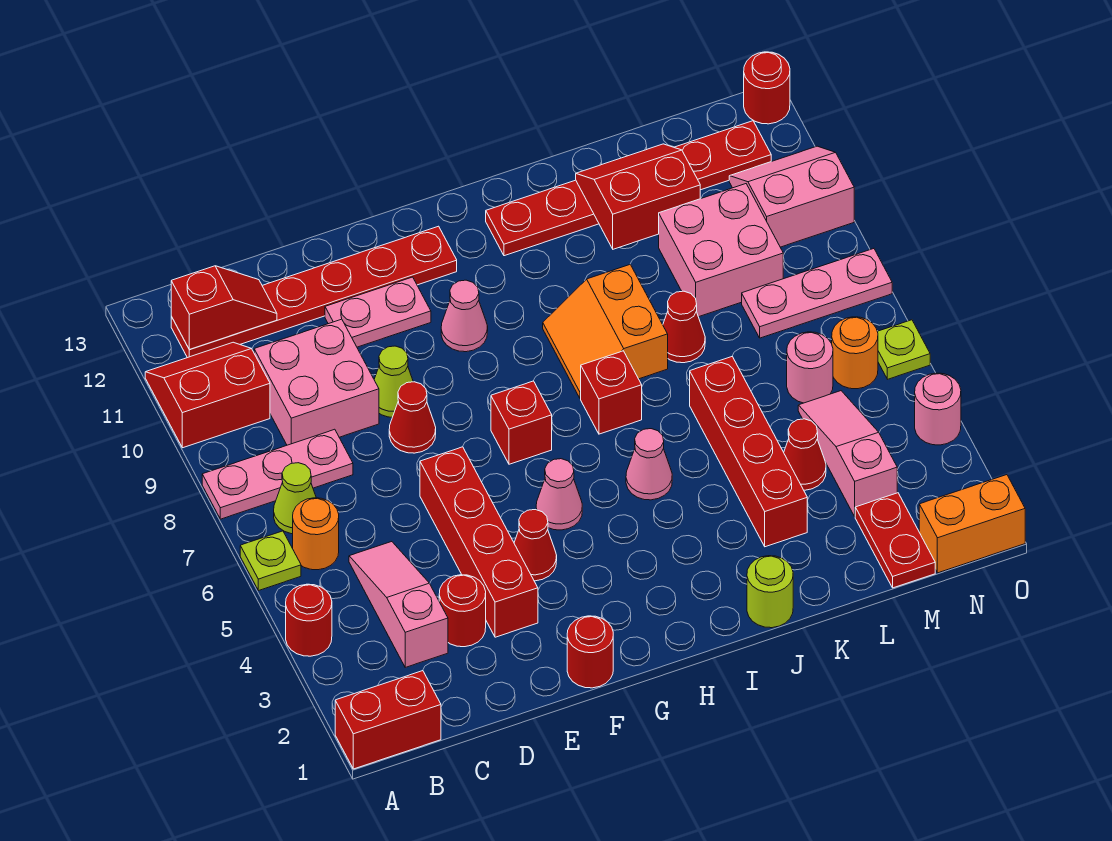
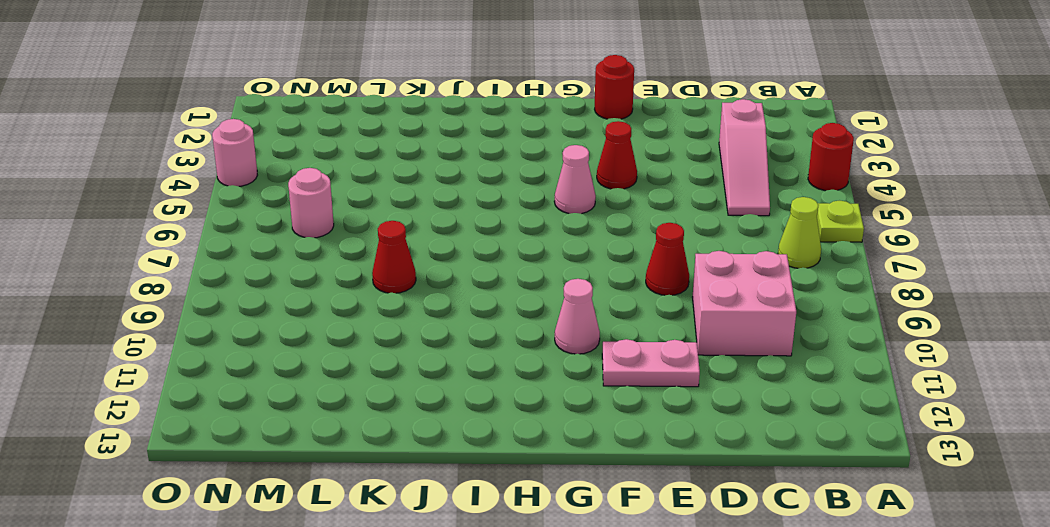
none -> red 1x2 brick [335,671,441,769]
none -> pink 1x3 plate [202,429,353,519]
none -> red 2x2 slope [145,342,270,448]
none -> orange 1x1 round brick [293,498,339,570]

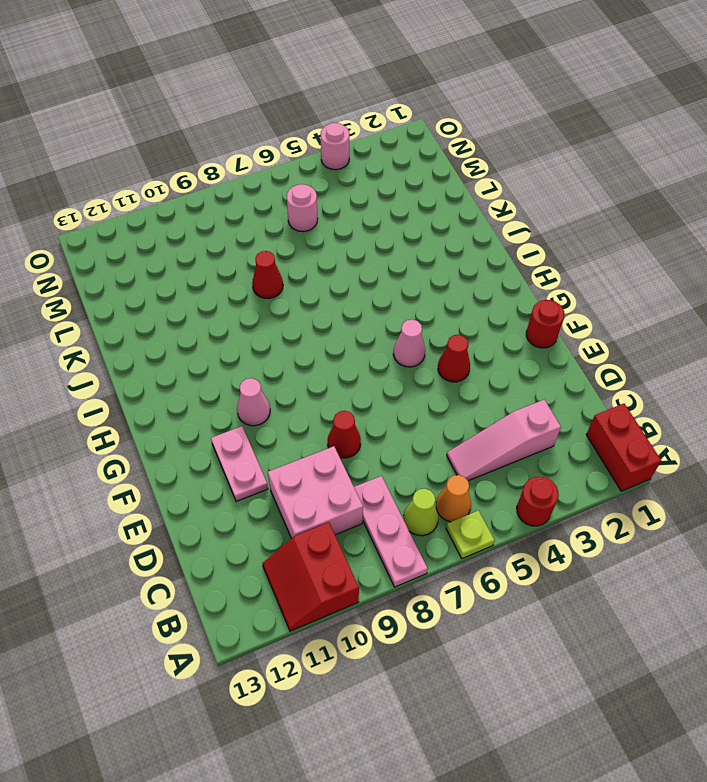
orange 1x1 cone [436,475,471,522] -> orange 1x1 round brick [293,498,339,570]
none -> red 1x6 plate [171,226,457,358]
none -> red 1x1 round brick [439,575,486,647]
none -> red 1x4 brick [420,447,538,637]
none -> lime 1x1 cone [374,346,413,417]

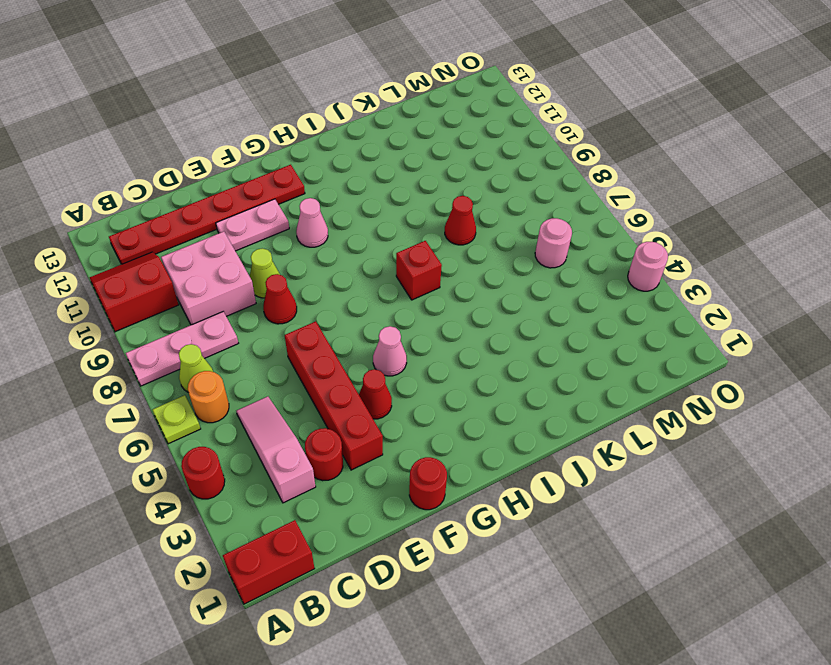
none -> red 1x1 brick [491,381,552,464]
none -> pink 1x1 cone [626,429,672,500]
none -> orange 2x2 slope [543,264,668,398]
none -> red 1x6 plate [486,121,771,256]

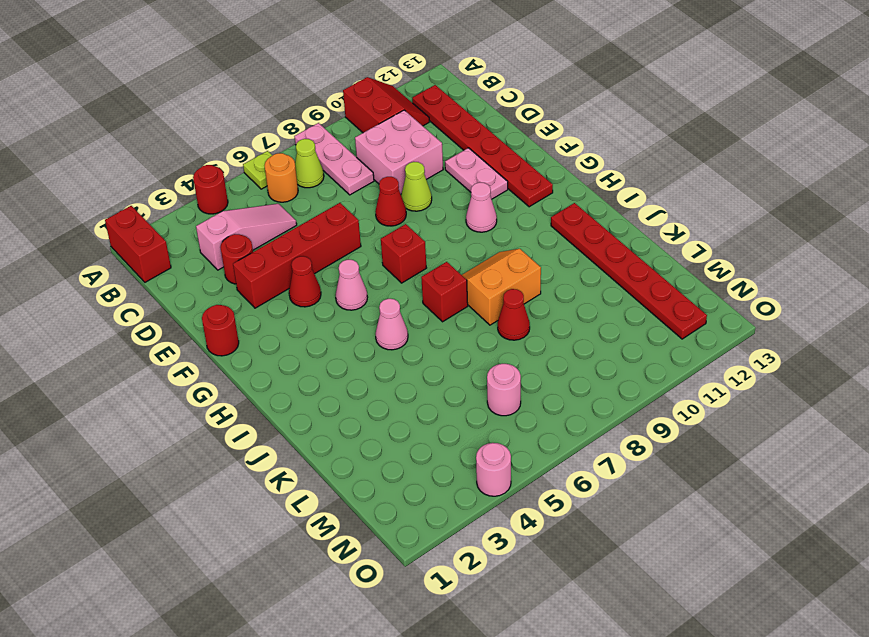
none -> lime 1x1 round brick [747,556,793,628]
none -> red 1x4 brick [690,356,807,547]
none -> red 1x1 cone [784,419,826,490]
none -> pink 2x2 brick [659,184,783,317]

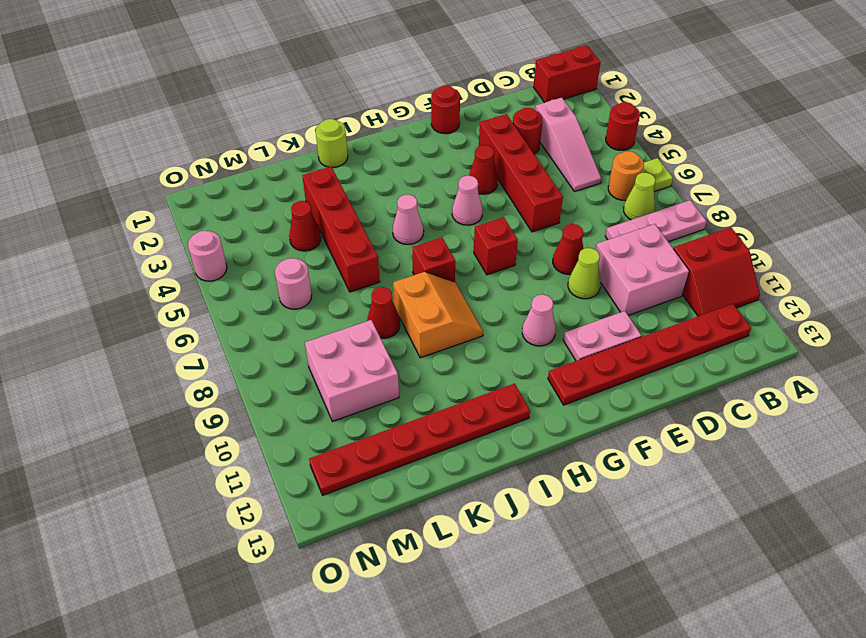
none -> red 1x2 plate [855,493,935,588]
none -> pink 1x3 slope [798,391,897,516]
none -> pink 1x3 plate [742,249,892,338]
none -> orange 1x2 brick [919,475,1025,573]

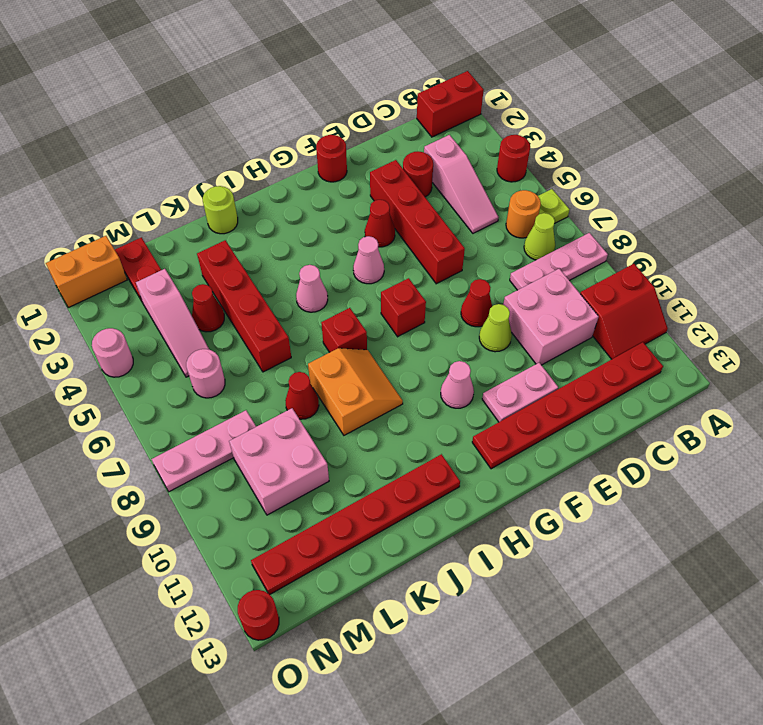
none -> orange 1x1 round brick [832,317,878,389]
none -> pink 2x2 slope [729,146,854,247]
none -> lime 1x1 plate [877,320,930,379]
none -> red 1x2 slope [171,266,277,349]

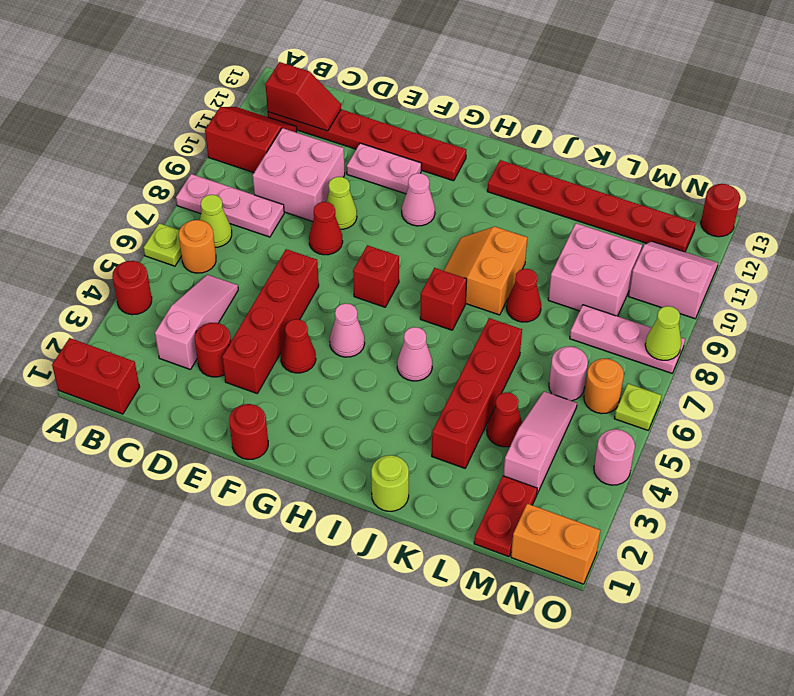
lime 1x1 cone [645,306,682,360] -> none
none -> red 2x2 slope [576,144,700,249]

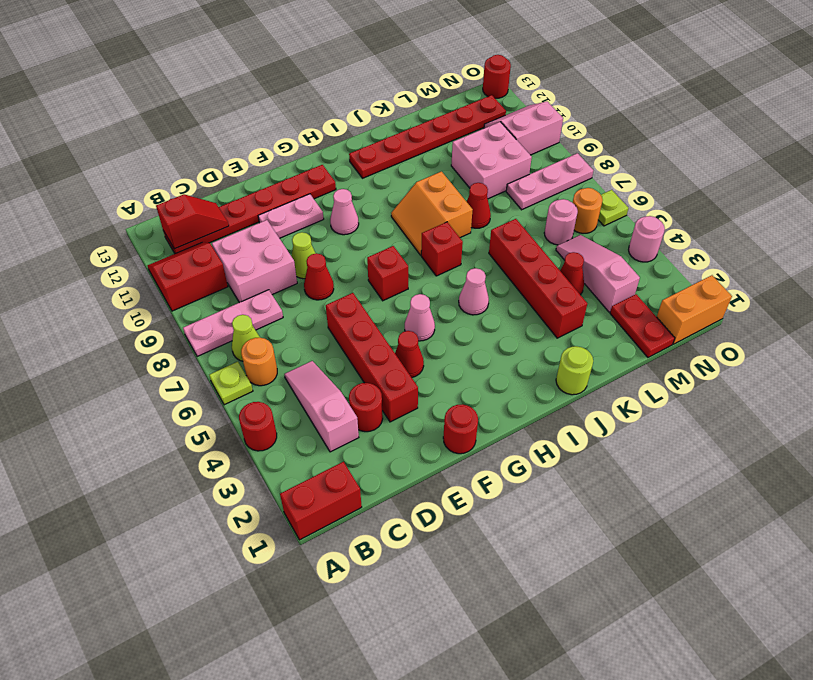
none -> red 2x2 slope [576,144,700,249]

